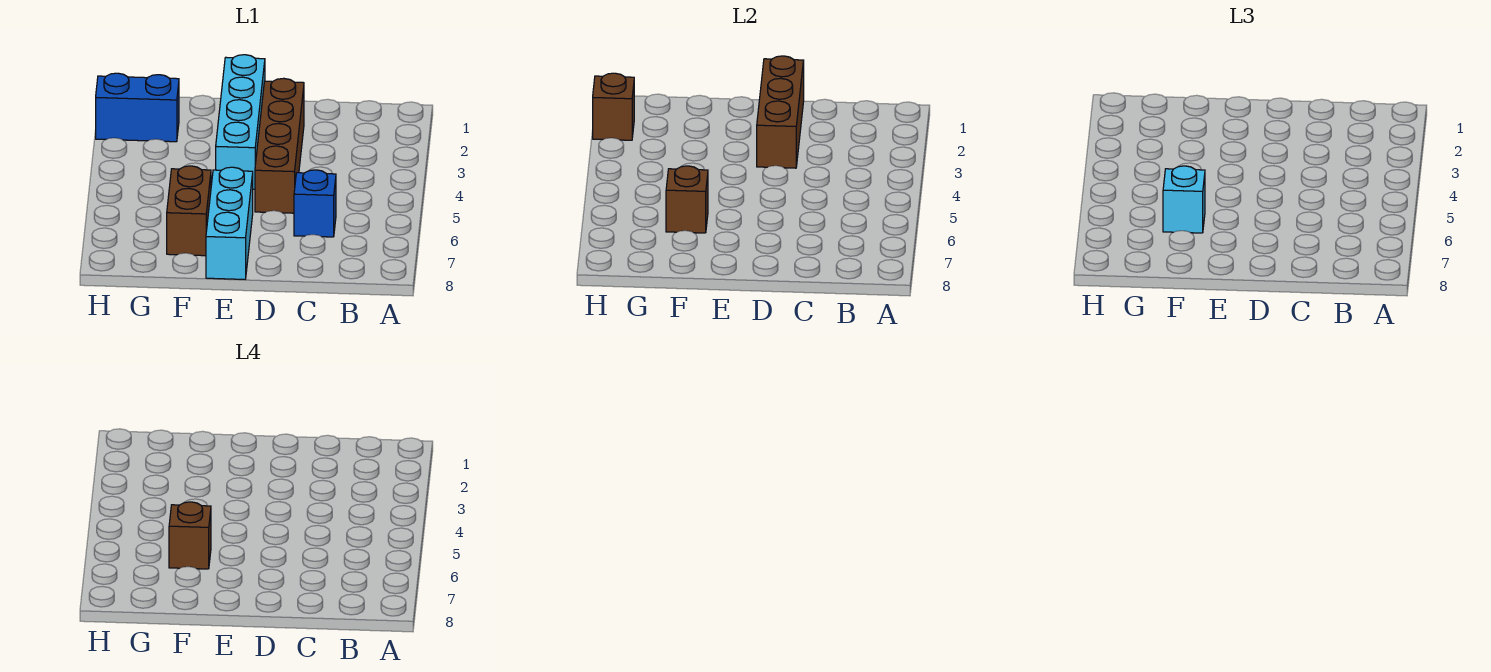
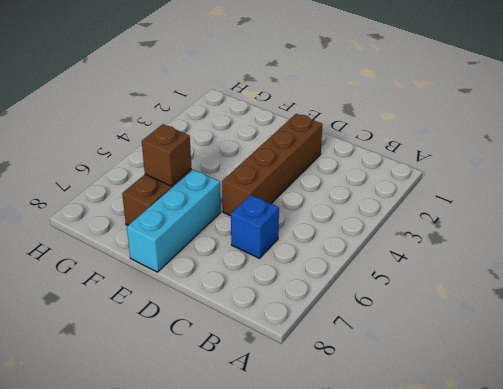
none -> cyan 1x4 brick [216,55,265,189]
none -> blue 1x2 brick [96,73,179,142]

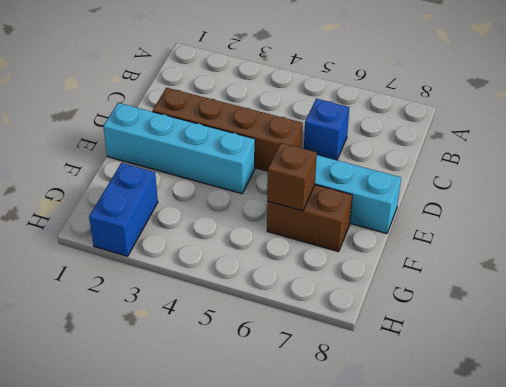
none -> brown 1x3 brick [757,56,804,168]
none -> brown 1x1 brick [593,73,634,140]

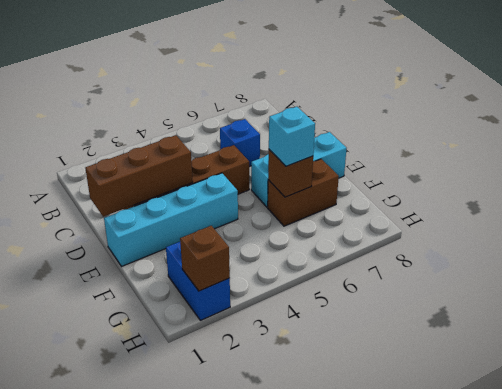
none -> brown 1x1 brick [169,502,211,569]

